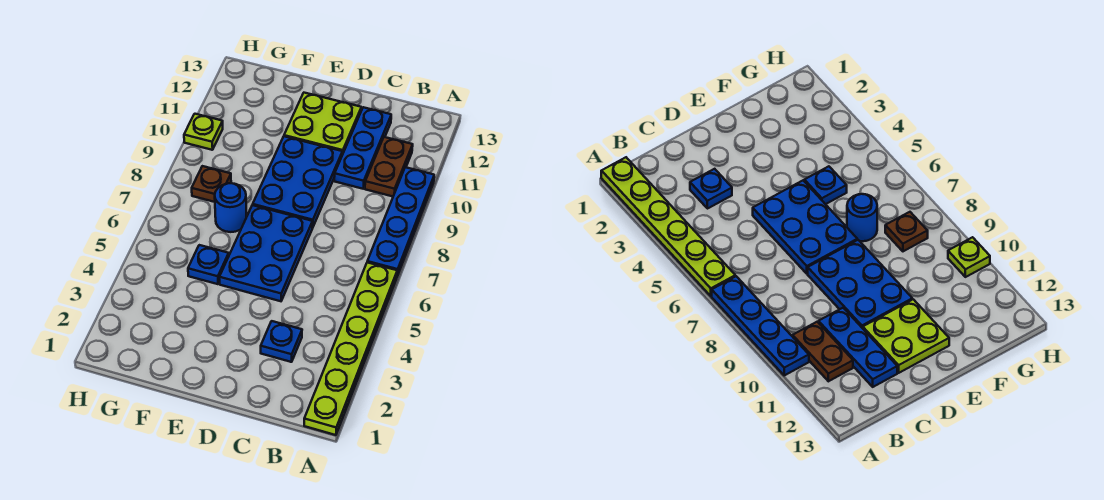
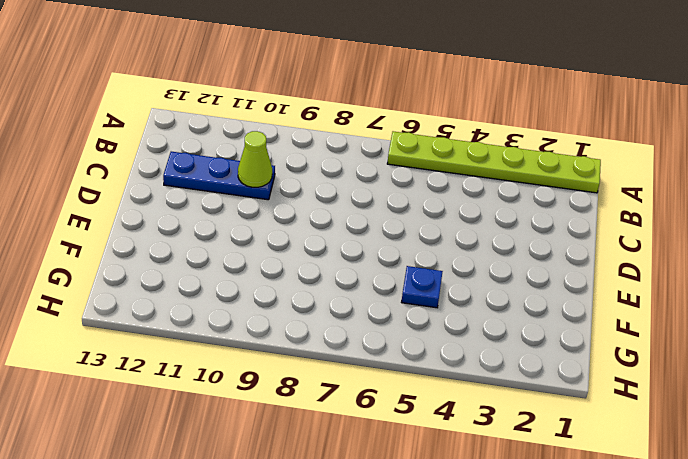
lime 1x1 cone [238,131,272,187] -> none
none -> blue 1x4 plate [367,167,434,276]
none -> brown 1x2 plate [365,137,413,196]
none -> blue 1x1 plate [261,321,302,362]

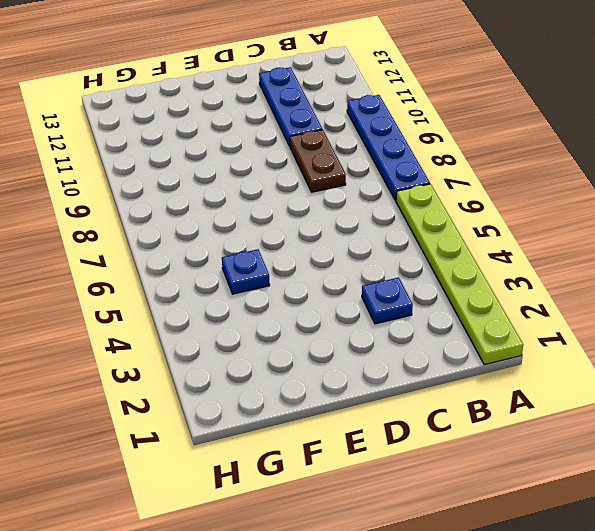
brown 1x2 plate [290,130,346,192] -> brown 1x2 plate moved to [365,137,413,196]
none -> blue 2x3 plate [219,205,313,301]
none -> blue 2x3 plate [253,136,342,228]
none -> lime 2x2 plate [284,93,361,155]

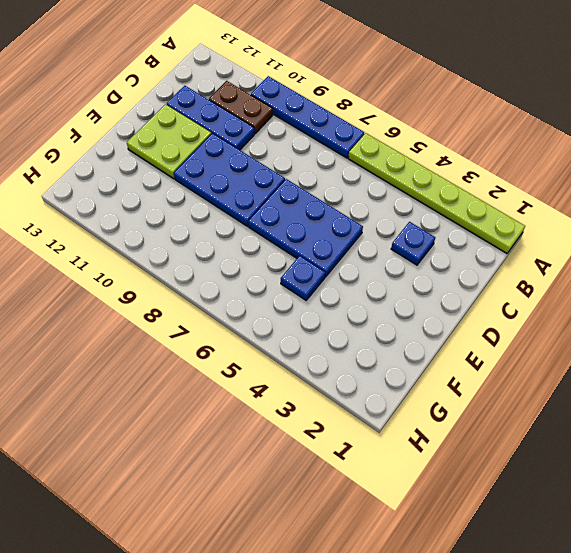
none -> blue 1x1 round brick [215,183,246,232]
none -> brown 1x1 plate [192,166,231,202]
none -> lime 1x1 plate [184,114,223,150]

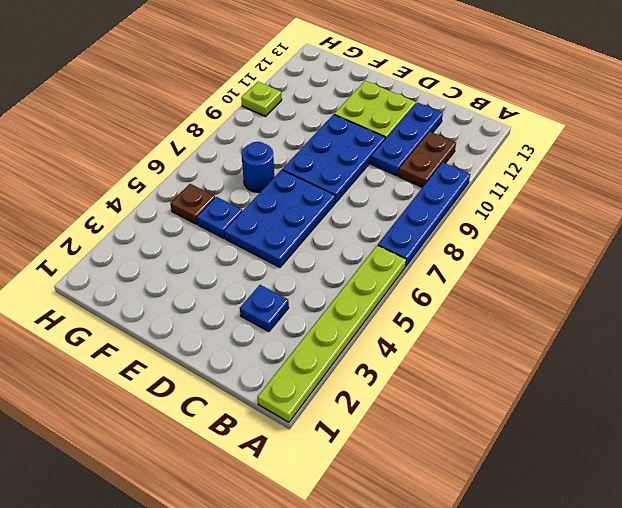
brown 1x1 plate [170,184,215,224] -> brown 1x1 plate moved to [192,166,231,202]

